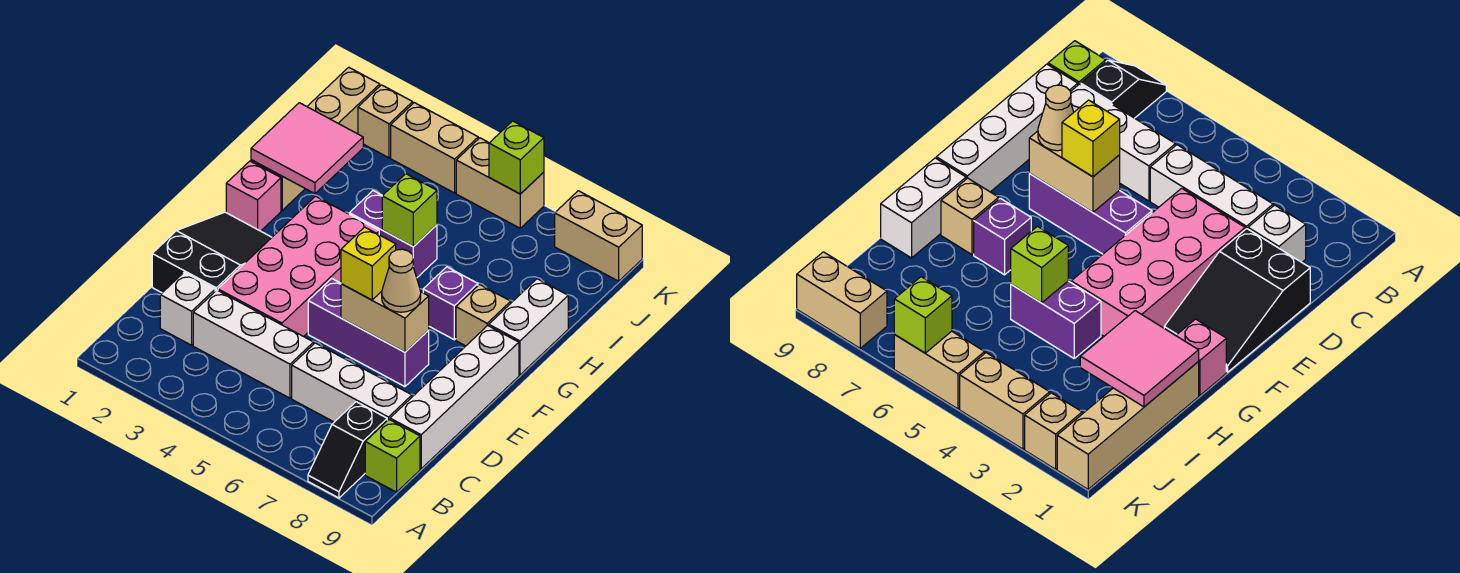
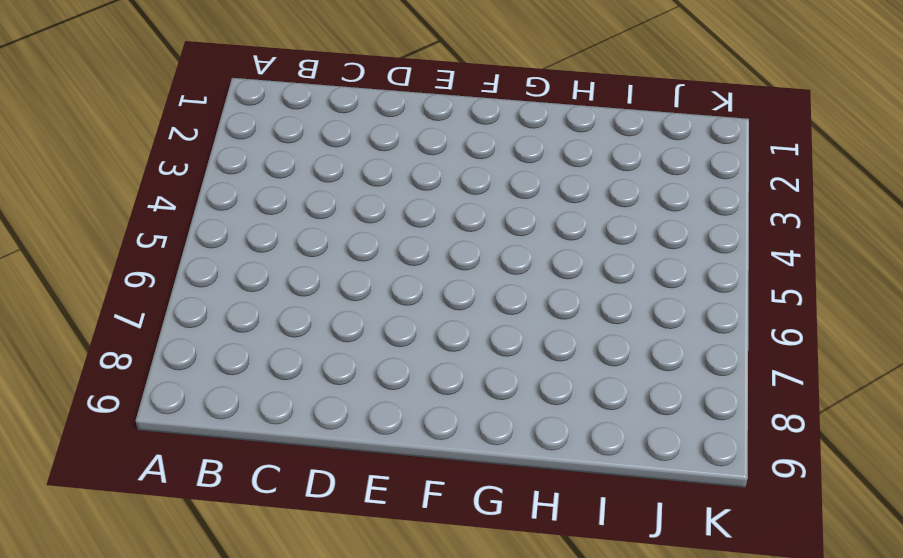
none -> black 1x2 slope [308,402,387,498]
none -> lime 1x1 brick [365,420,420,492]
none -> white 1x1 brick [160,273,215,345]

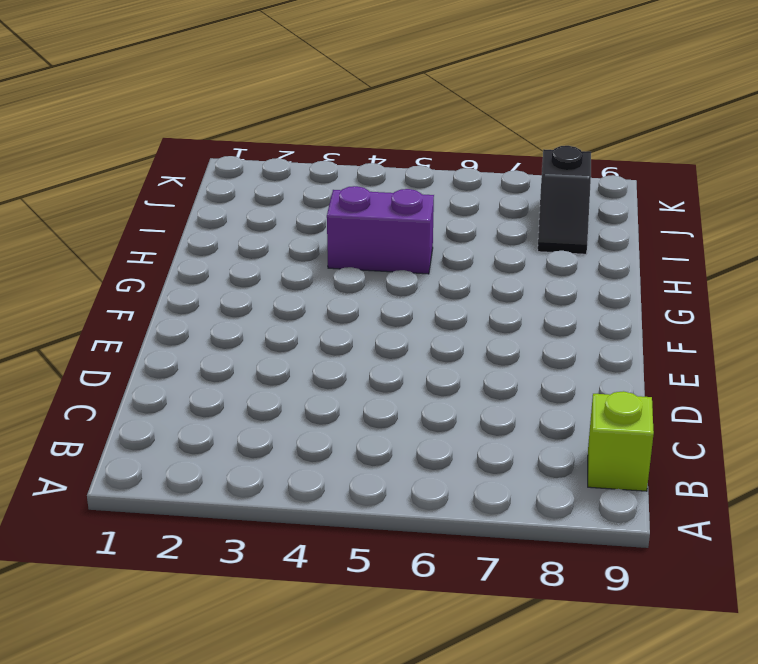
black 1x2 slope [538,146,591,254] -> black 1x2 slope moved to [308,402,387,498]
none -> white 1x1 brick [160,273,215,345]
none -> white 1x3 brick [193,290,314,398]
none -> white 1x3 brick [292,343,412,422]

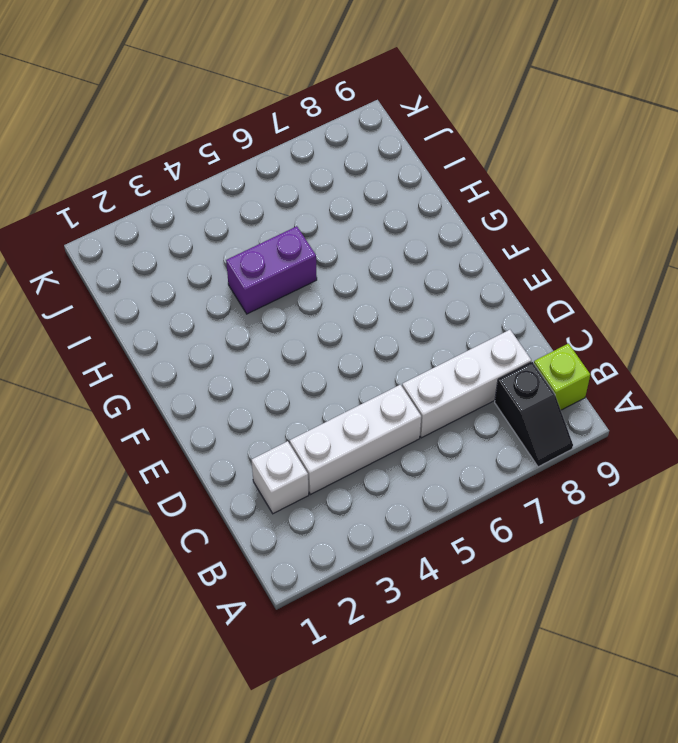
none -> white 1x4 brick [390,326,519,469]
none -> black 2x3 slope [152,212,272,293]
none -> pink 2x4 brick [218,196,379,337]

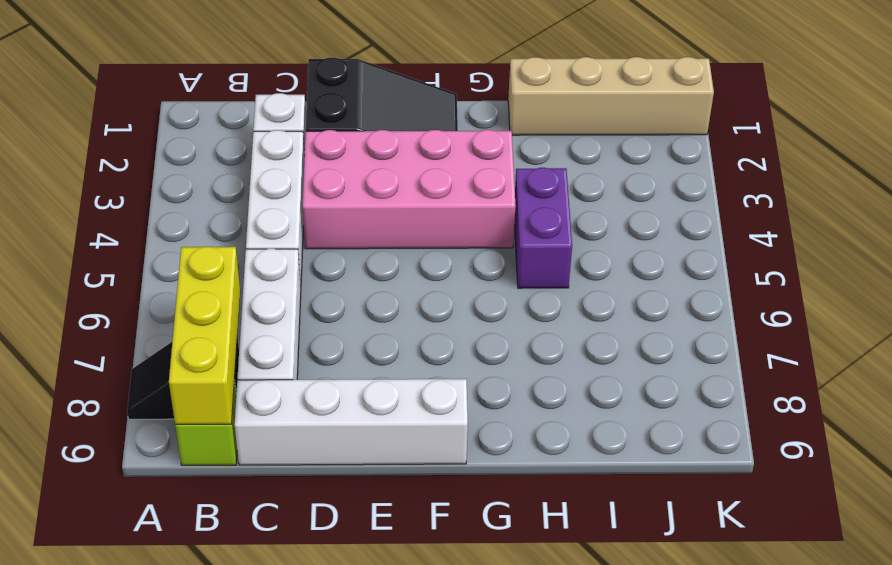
yellow 1x3 brick [169,247,240,424] -> none
none -> purple 1x3 brick [308,279,429,387]
none -> pink 1x1 brick [226,161,281,231]
none -> purple 1x1 brick [423,267,478,340]

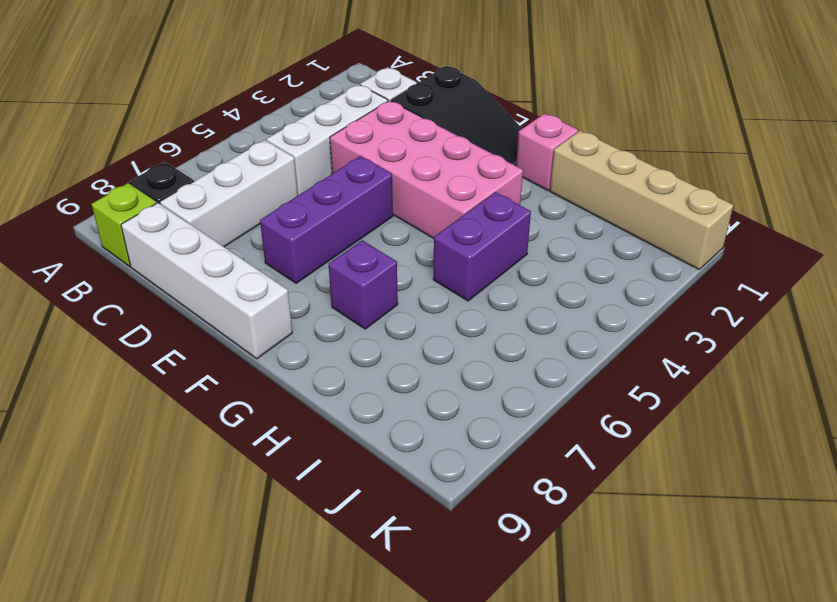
none -> tan 1x1 brick [456,285,511,346]
none -> white 1x2 brick [489,279,568,375]
none -> tan 1x1 brick [358,85,413,158]

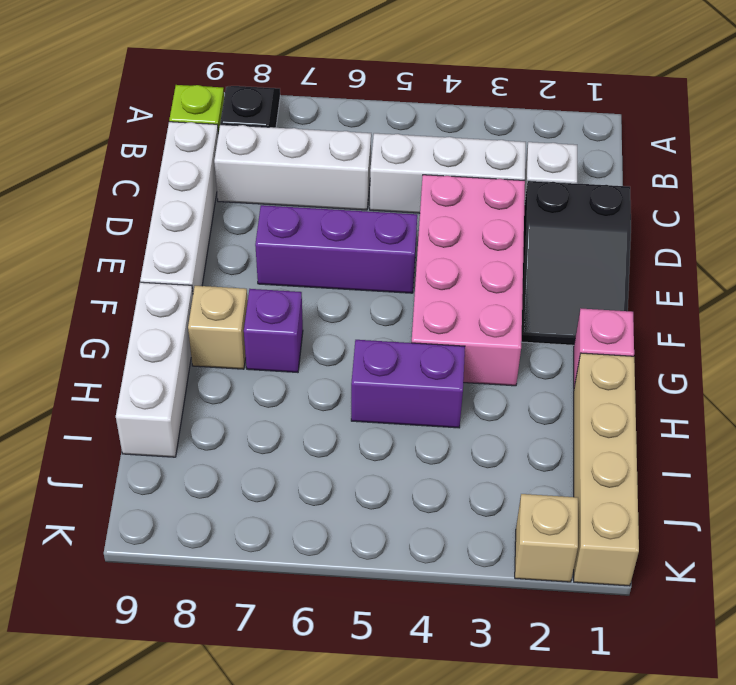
white 1x3 brick [116,282,193,457] -> white 1x2 brick [489,279,568,375]
none -> tan 1x2 brick [391,103,478,193]
none -> tan 1x2 brick [456,138,544,228]
none -> tan 1x2 brick [555,191,642,281]

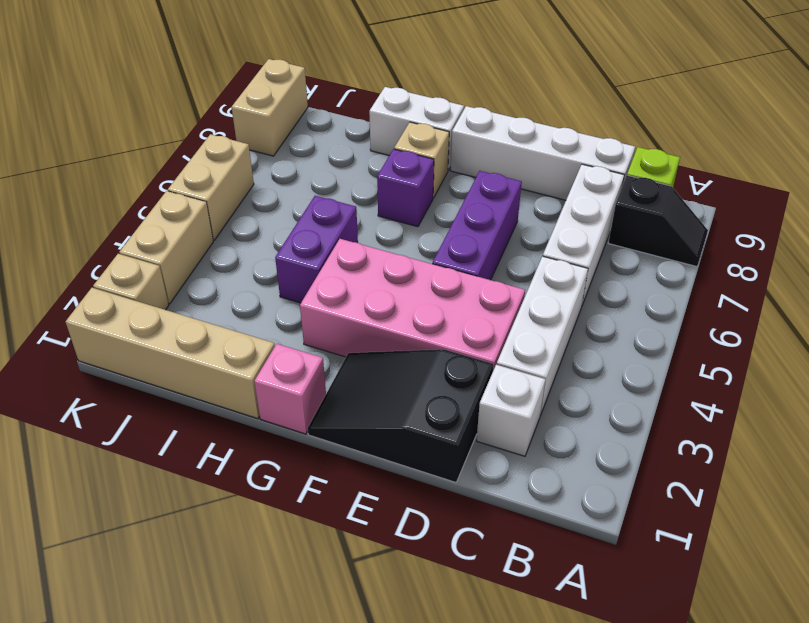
none -> tan 1x2 brick [341,284,429,352]
none -> pink 2x2 tile [251,103,363,194]
none -> lime 1x1 brick [382,174,437,247]

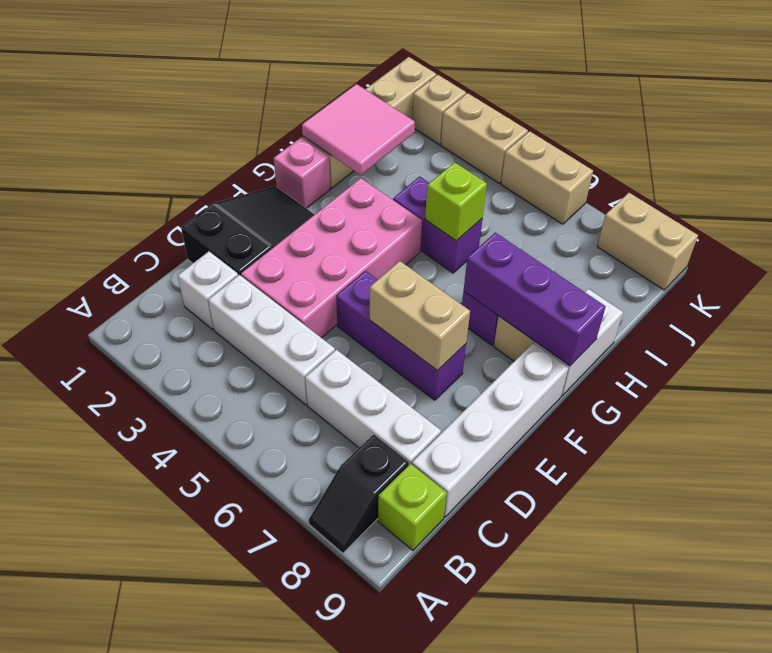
purple 1x3 brick [464,233,606,366] -> none
none -> lime 1x1 brick [489,121,544,194]
none -> yellow 1x1 brick [341,227,396,300]
none -> tan 1x1 cone [382,249,421,312]

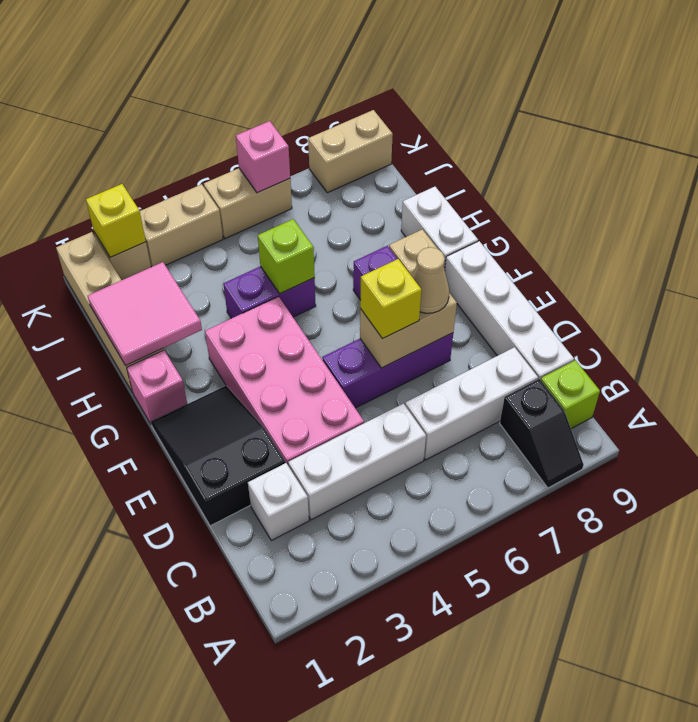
yellow 1x1 brick [86,184,146,258] -> none
pink 1x1 brick [236,121,290,193] -> lime 1x1 brick [489,121,544,194]

